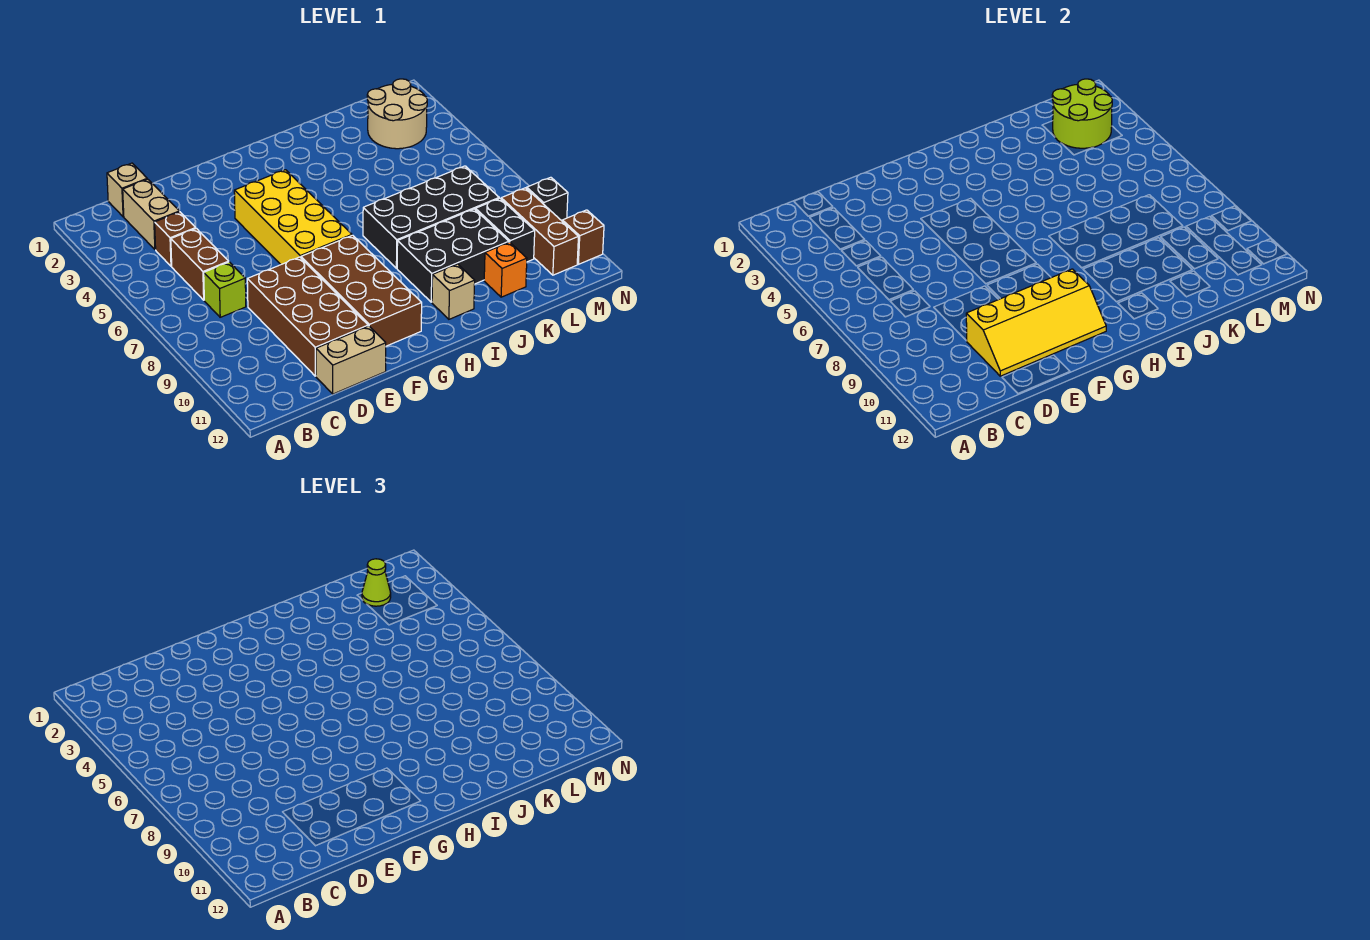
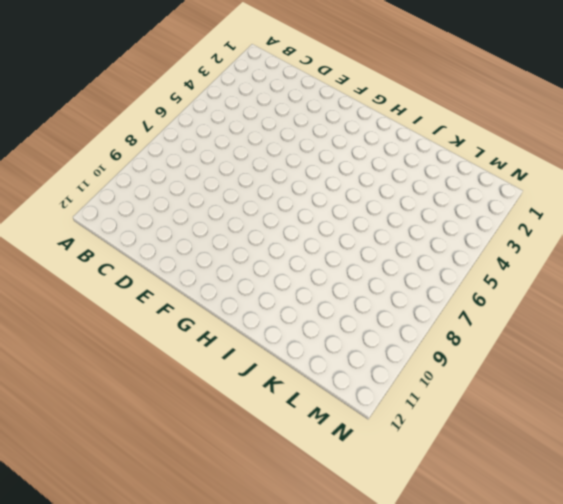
none -> tan 1x1 brick [107,163,147,217]
none -> tan 1x2 brick [123,179,179,250]
none -> brown 1x1 brick [155,212,196,266]

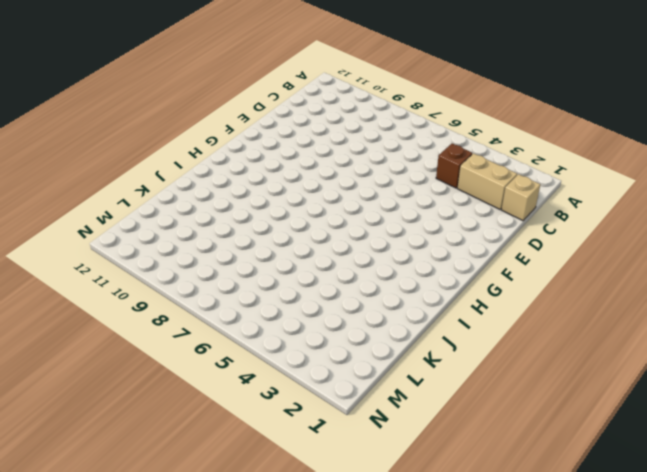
none -> brown 1x2 brick [171,228,229,300]
none -> lime 1x1 brick [204,262,246,317]
none -> brown 2x4 brick [247,257,368,376]

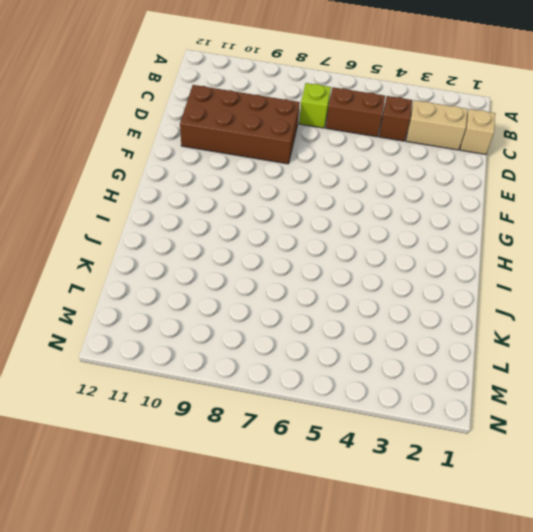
none -> tan 1x2 brick [316,326,386,394]
none -> yellow 2x4 brick [234,170,352,264]
none -> brown 2x4 brick [301,235,422,346]

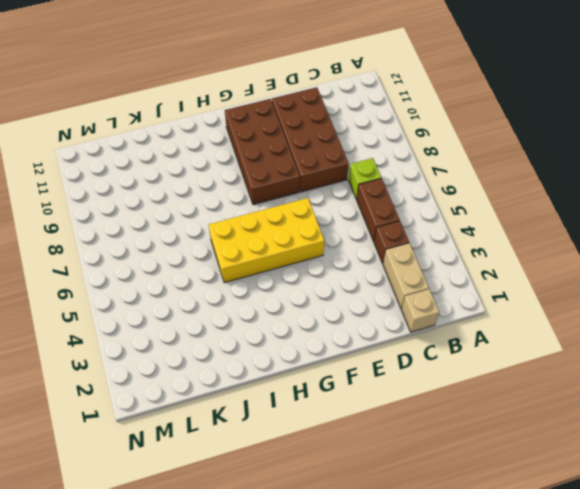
yellow 2x4 brick [209,198,324,283] -> yellow 2x4 brick turned to [234,170,352,264]
none -> tan 1x2 brick [316,326,386,394]
none -> black 2x4 brick [363,166,499,268]
none -> black 2x3 brick [397,209,509,302]

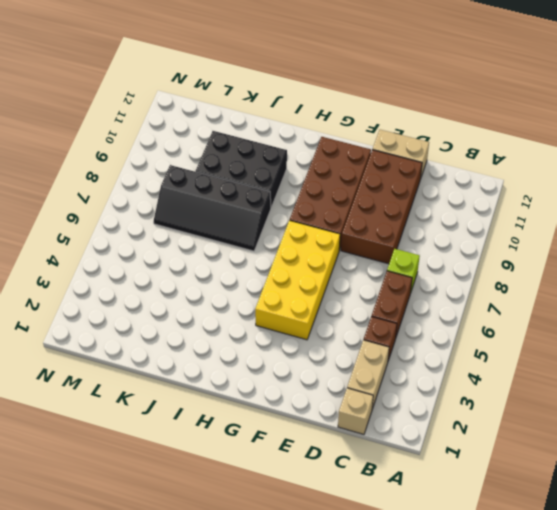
black 2x4 slope [154,165,271,251] -> black 2x4 brick [363,166,499,268]
none -> tan 1x1 brick [432,264,475,319]
none -> orange 1x1 brick [484,242,527,297]
none -> tan 2x2 round brick [367,79,427,149]

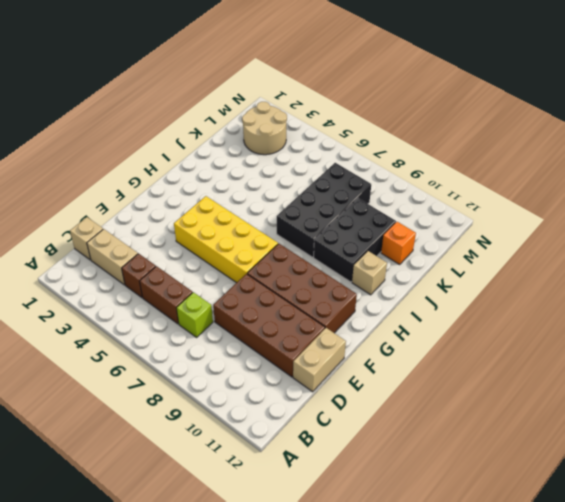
none -> black 1x2 brick [476,198,535,262]
none -> brown 1x3 brick [501,188,578,275]
none -> black 1x1 brick [527,177,568,221]

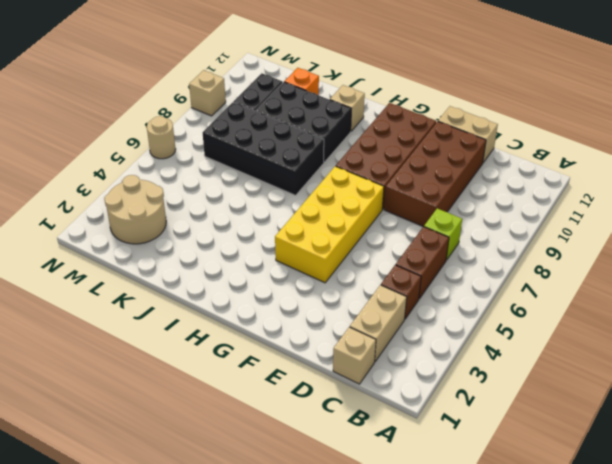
tan 1x1 round brick [147,116,176,159] -> none
tan 1x1 brick [189,70,226,116] -> black 1x1 brick [527,177,568,221]
none -> brown 1x3 brick [501,188,578,275]
none -> brown 1x1 brick [562,210,604,264]
none -> yellow 2x4 slope [966,269,1106,376]

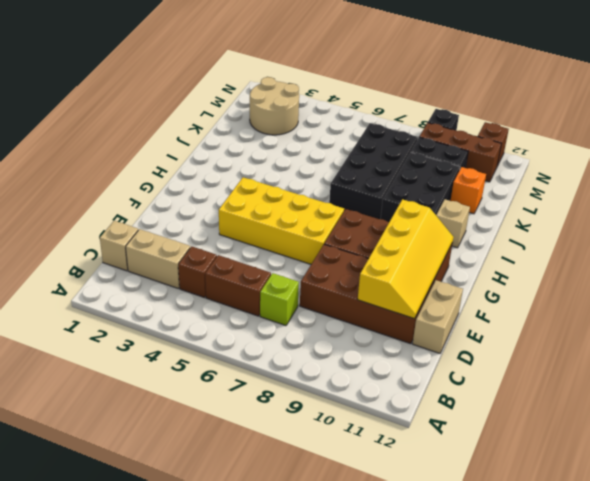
none -> lime 2x2 round brick [1052,79,1112,148]
none -> lime 1x1 cone [362,559,391,606]

